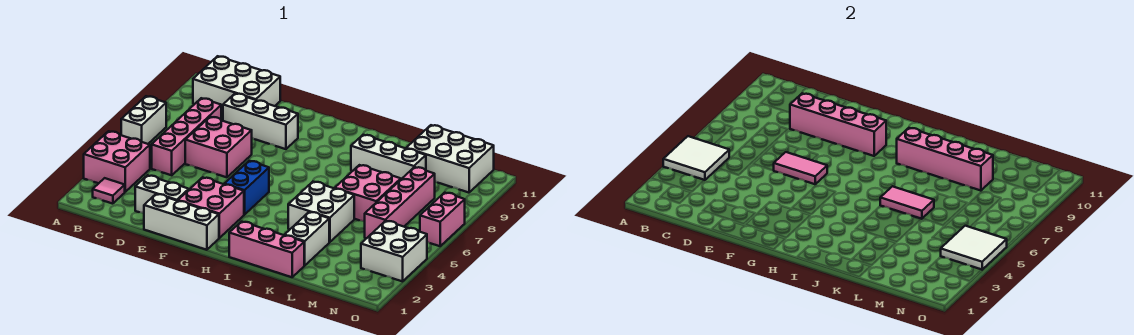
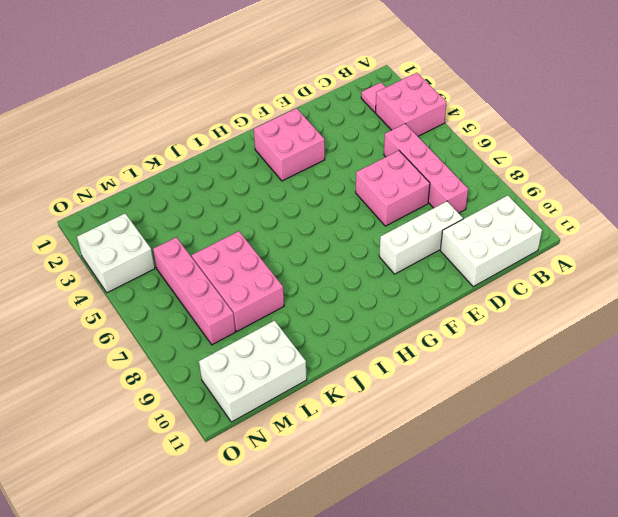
pink 2x3 brick [192,231,284,331] -> pink 2x2 brick [335,165,401,222]
none -> white 1x2 brick [121,96,166,144]
none -> white 1x2 brick [135,175,189,213]
none -> white 1x3 brick [144,194,219,250]

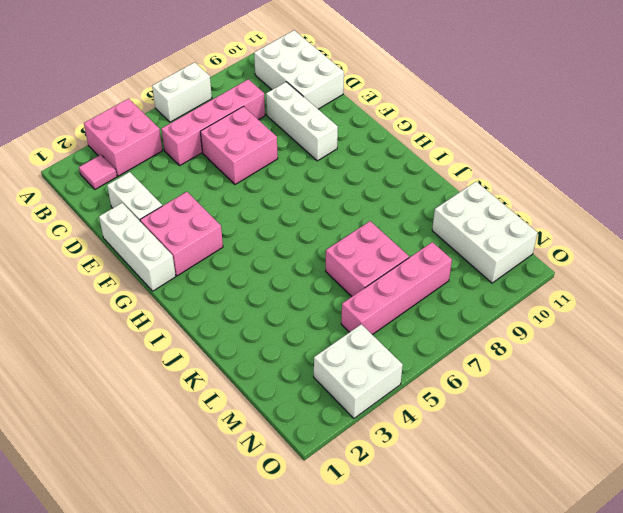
none -> blue 1x2 brick [224,161,269,215]
none -> pink 1x3 brick [229,222,305,277]
none -> white 2x2 brick [288,181,354,242]

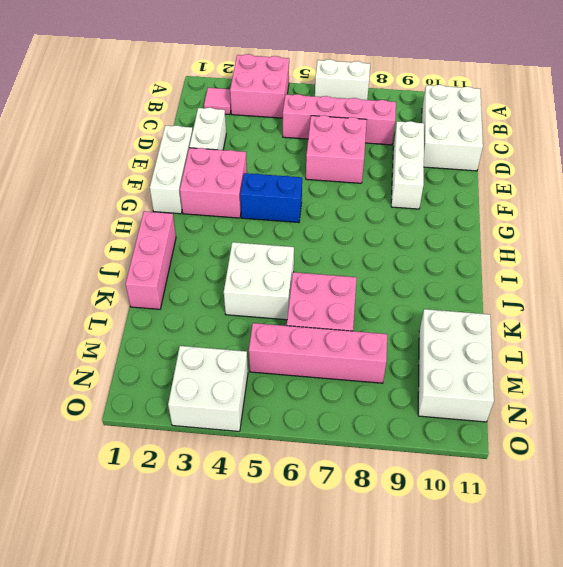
none -> white 1x3 brick [351,135,426,179]
none -> white 1x2 brick [285,212,329,265]
none -> pink 1x2 brick [420,193,465,246]

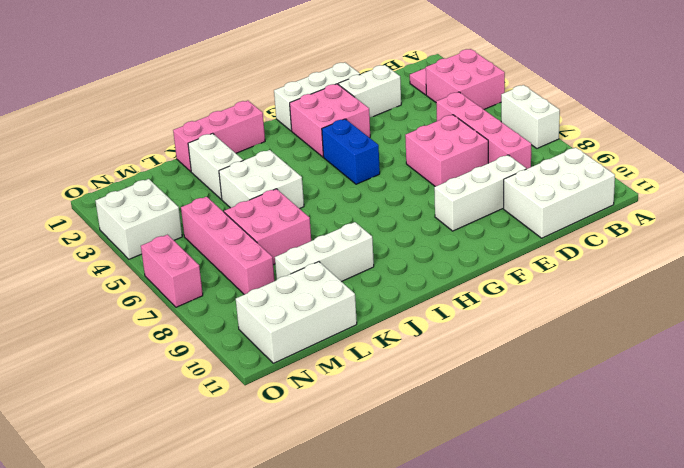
none -> white 2x2 tile [663,136,729,180]
none -> pink 1x4 brick [790,93,886,156]
none -> pink 1x2 tile [774,152,827,184]

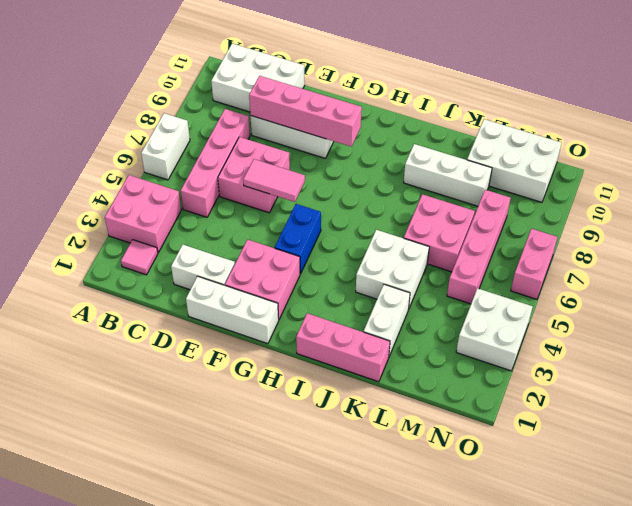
none -> white 2x2 tile [663,136,729,180]
none -> pink 1x4 brick [897,128,993,191]
none -> pink 1x2 tile [880,186,934,219]

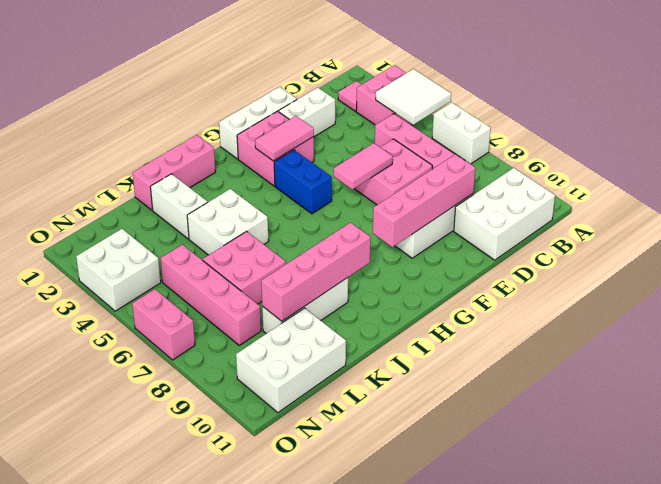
pink 1x2 tile [255,116,314,161] -> pink 1x2 tile moved to [880,186,934,219]
none -> white 2x2 tile [941,226,1007,270]

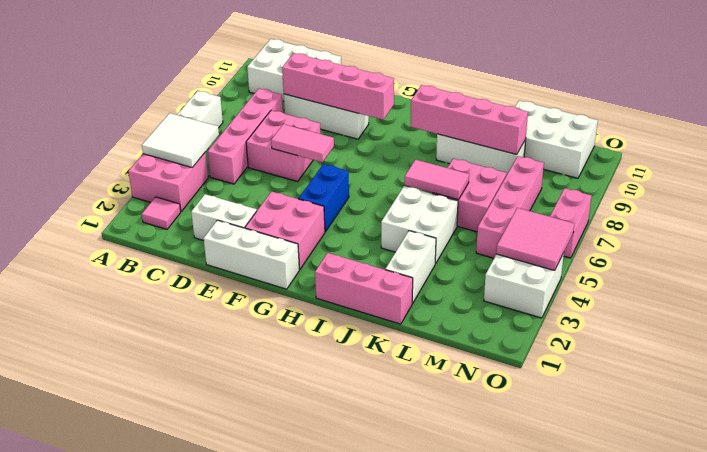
pink 2x2 tile [496,208,574,270] -> white 2x2 tile [941,226,1007,270]

